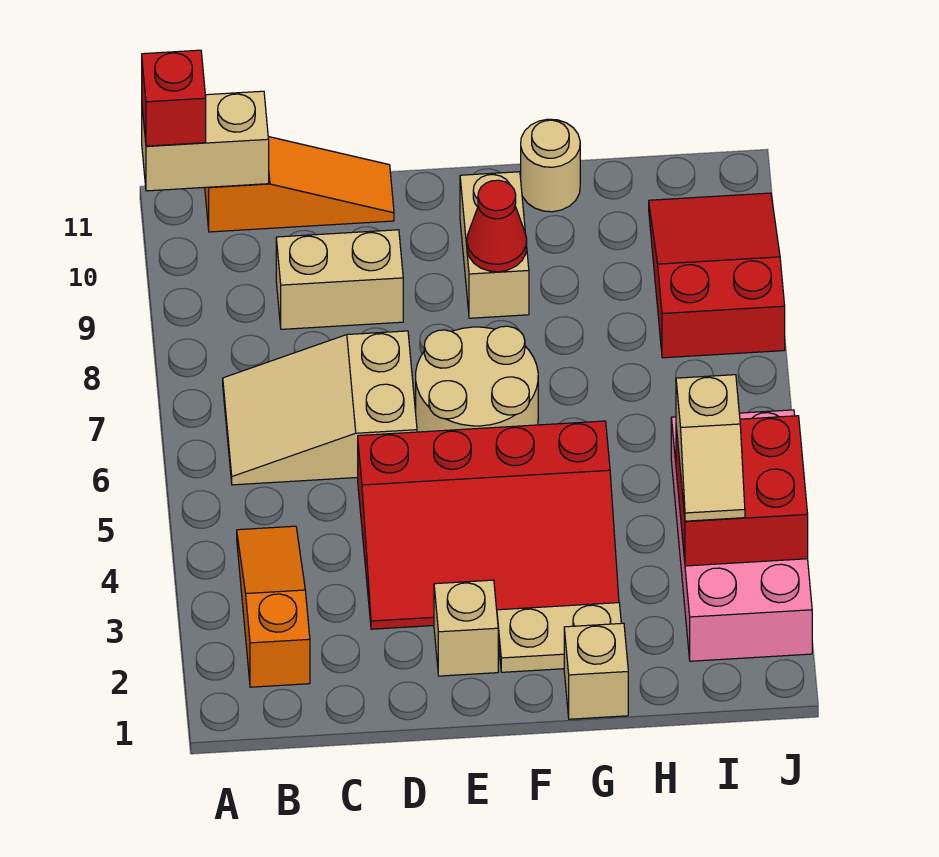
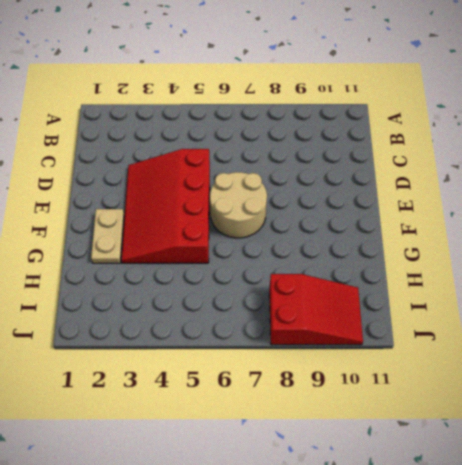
none -> orange 1x3 slope [237,526,310,687]
none -> tan 2x3 slope [223,331,417,485]
none -> orange 1x3 slope [205,137,394,232]

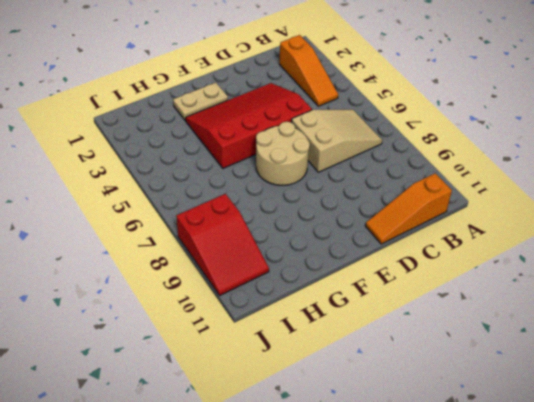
none -> tan 1x2 brick [276,230,403,329]
none -> tan 1x1 brick [434,580,498,676]
none -> tan 1x2 brick [460,172,529,318]

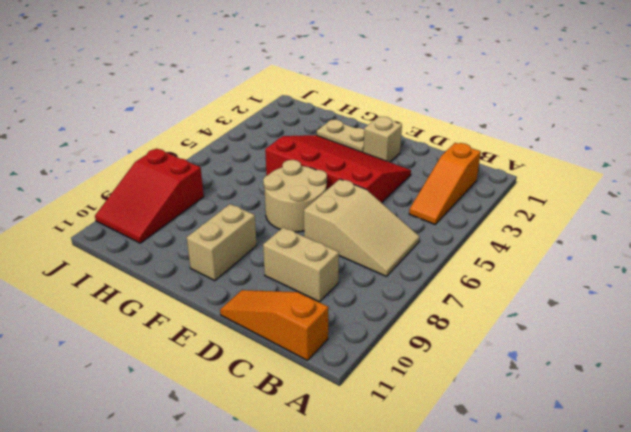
none -> tan 1x1 brick [564,623,628,719]
none -> tan 1x1 round brick [521,119,580,212]
none -> pink 2x4 brick [671,410,812,661]

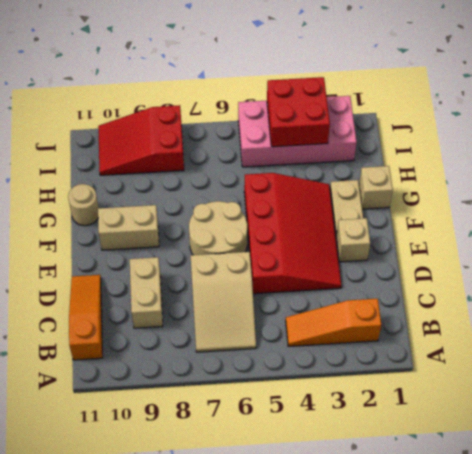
none -> tan 1x2 brick [142,91,269,191]
none -> red 1x1 cone [467,180,527,272]
none -> red 1x1 brick [142,50,206,146]

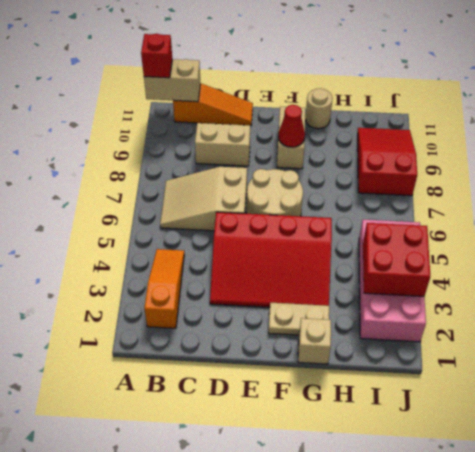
none -> tan 1x1 brick [434,580,498,676]
none -> tan 1x2 slope [676,375,745,521]

